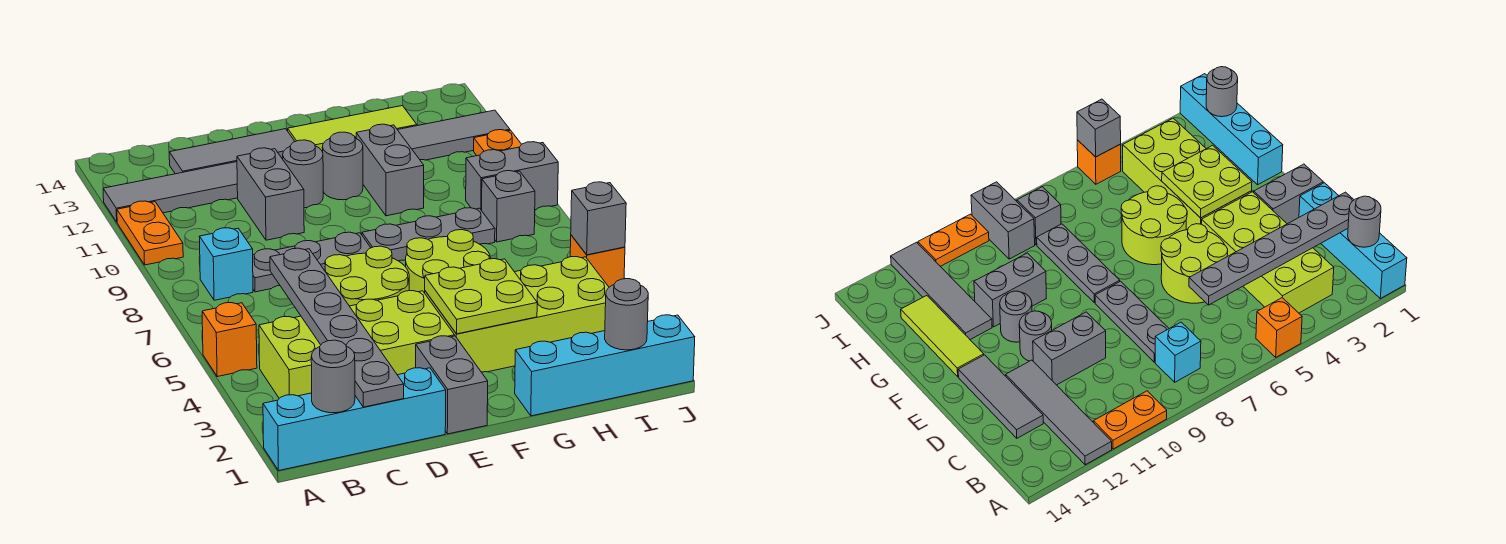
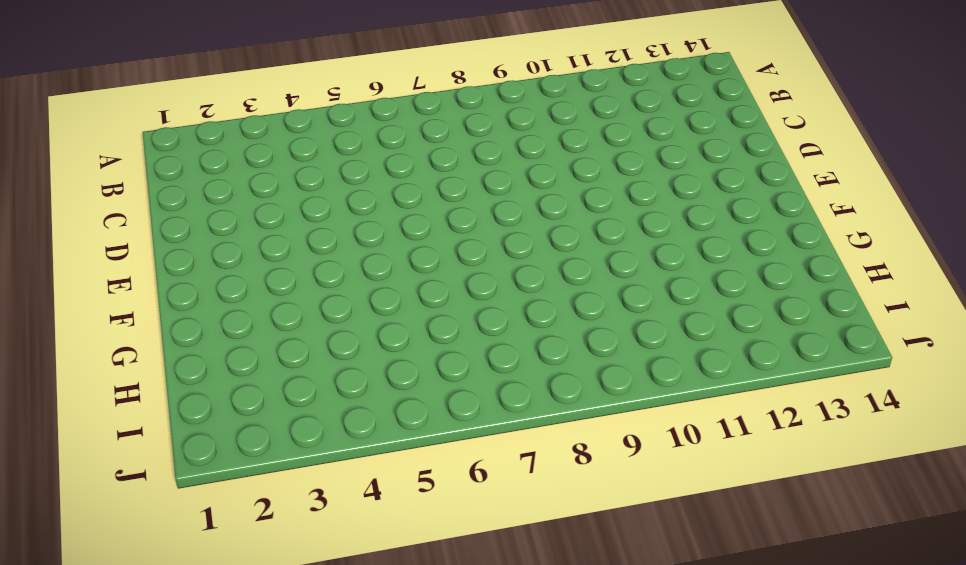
none -> cyan 1x4 brick [263,368,446,471]
none -> orange 1x1 brick [202,303,257,377]
none -> orange 1x2 plate [117,201,183,265]

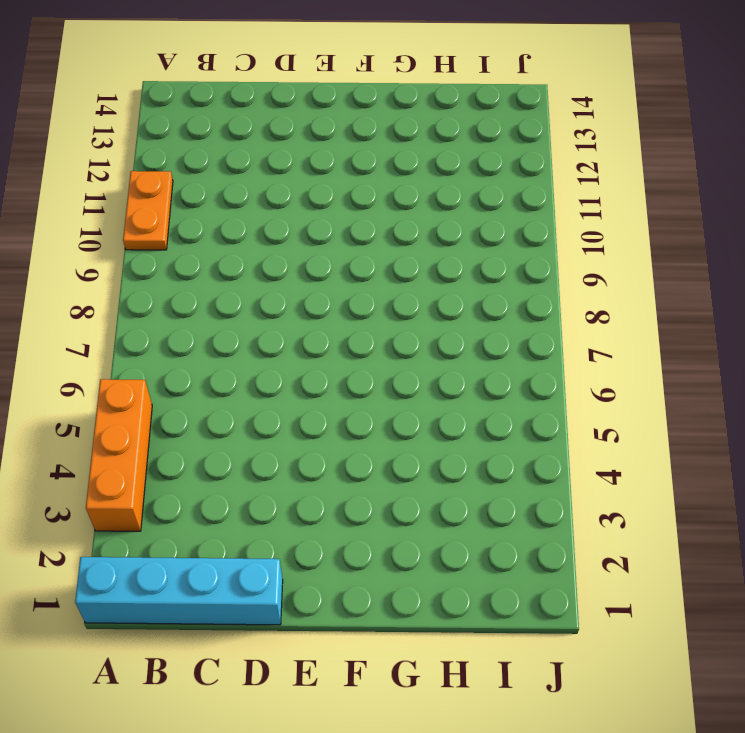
orange 1x3 brick [86,379,152,531] -> orange 1x1 brick [202,303,257,377]
none -> grey 1x4 tile [103,162,238,222]
none -> lime 2x4 brick [259,291,454,398]
none -> cyan 1x1 brick [199,228,253,300]

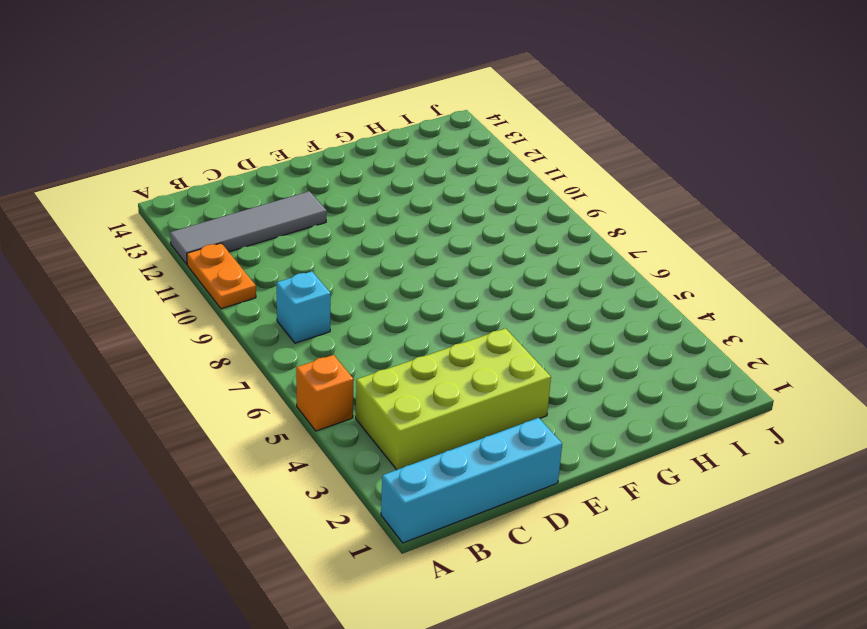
none -> grey 1x3 plate [253,232,371,292]
none -> grey 1x3 tile [169,129,295,174]
none -> lime 2x2 round brick [325,246,409,306]

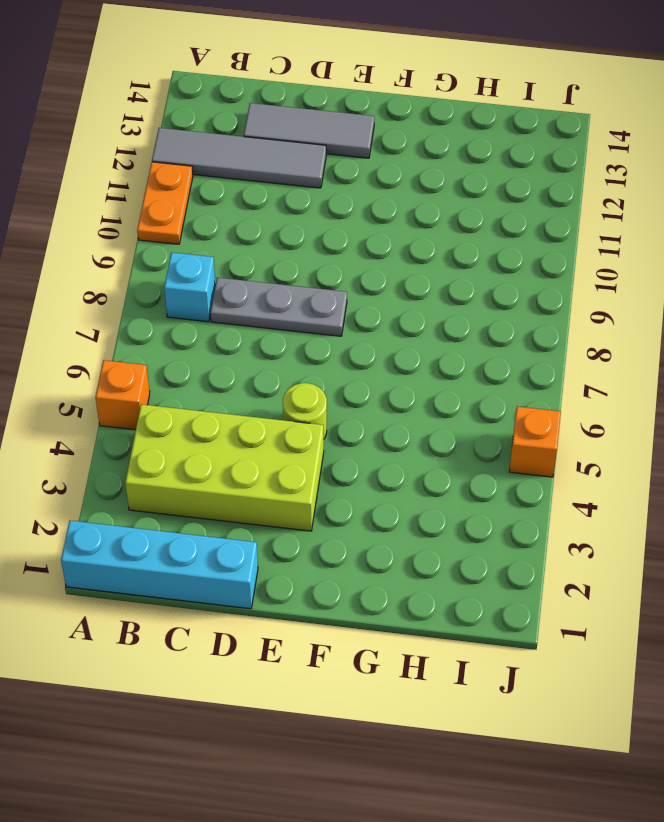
lime 1x1 round brick [283,383,327,439] -> lime 2x2 round brick [325,246,409,306]
none -> grey 1x2 brick [237,148,304,240]
none -> grey 1x2 brick [416,336,488,434]
none -> grey 1x1 round brick [283,140,323,208]

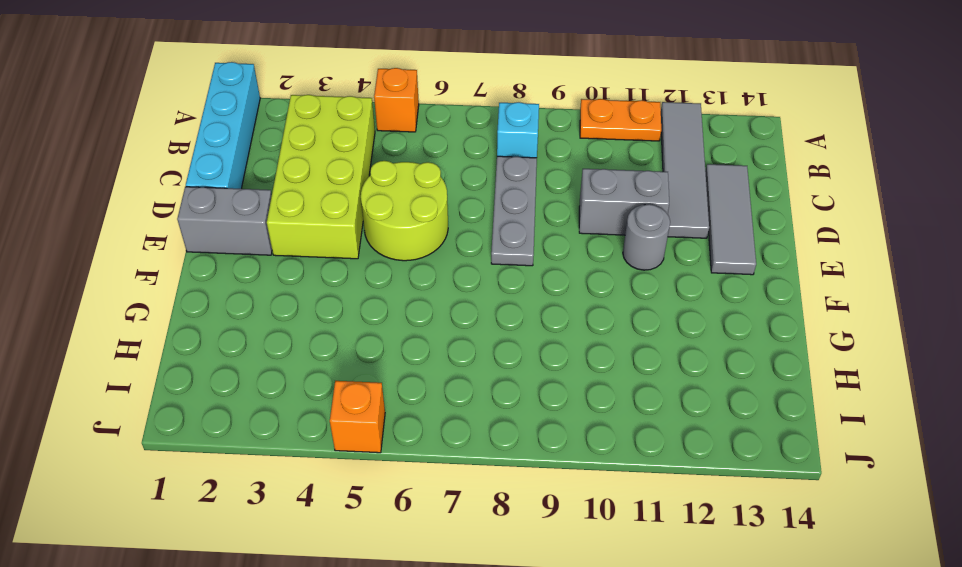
none -> lime 2x4 brick [425,257,609,372]
none -> lime 2x2 round brick [406,230,491,293]
none -> grey 1x3 plate [362,208,495,261]

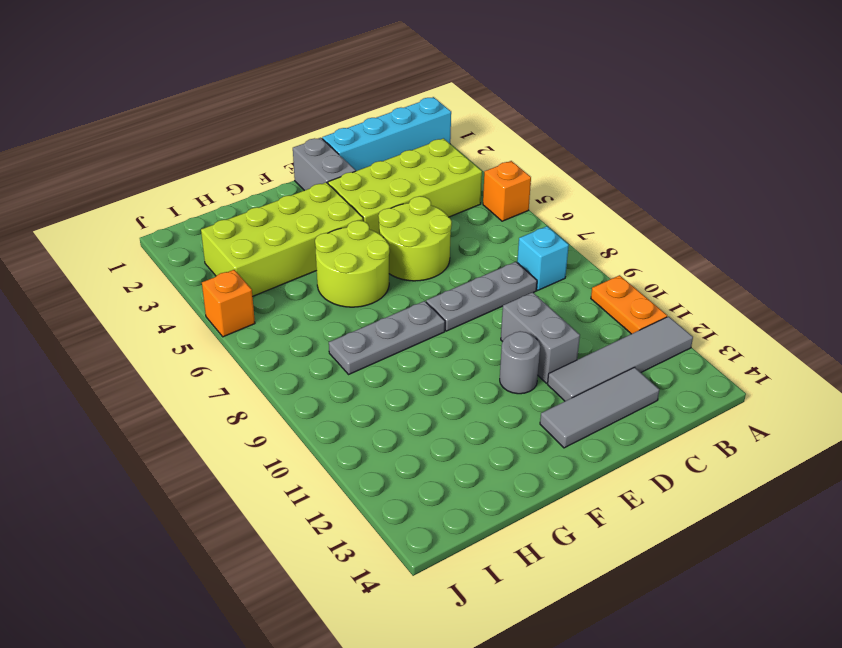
none -> grey 1x1 round brick [322,132,363,200]
none -> lime 1x3 tile [288,106,417,152]
none -> cyan 1x4 brick [515,315,695,416]

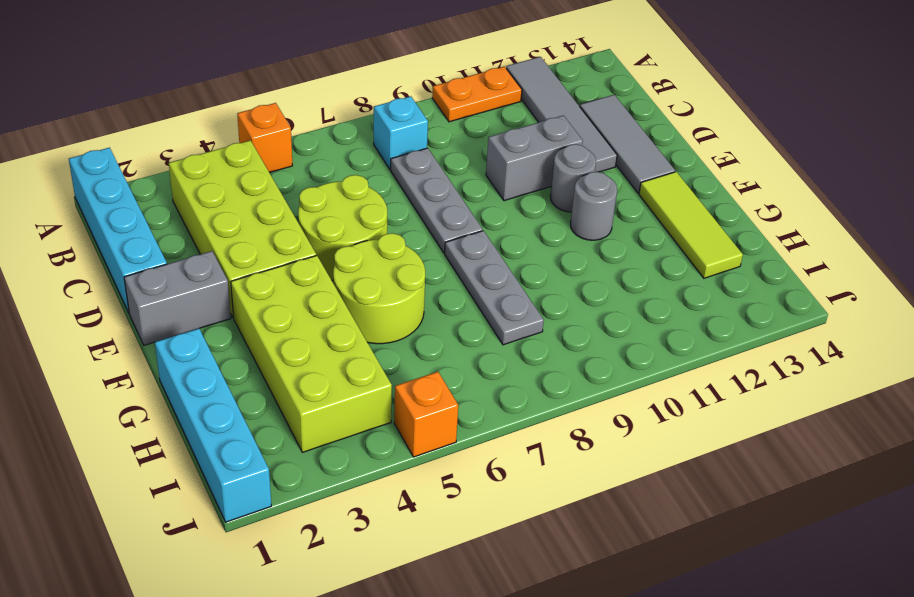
none -> grey 1x2 brick [356,124,424,216]
none -> grey 1x4 tile [398,110,510,160]
none -> grey 1x1 brick [482,171,535,242]

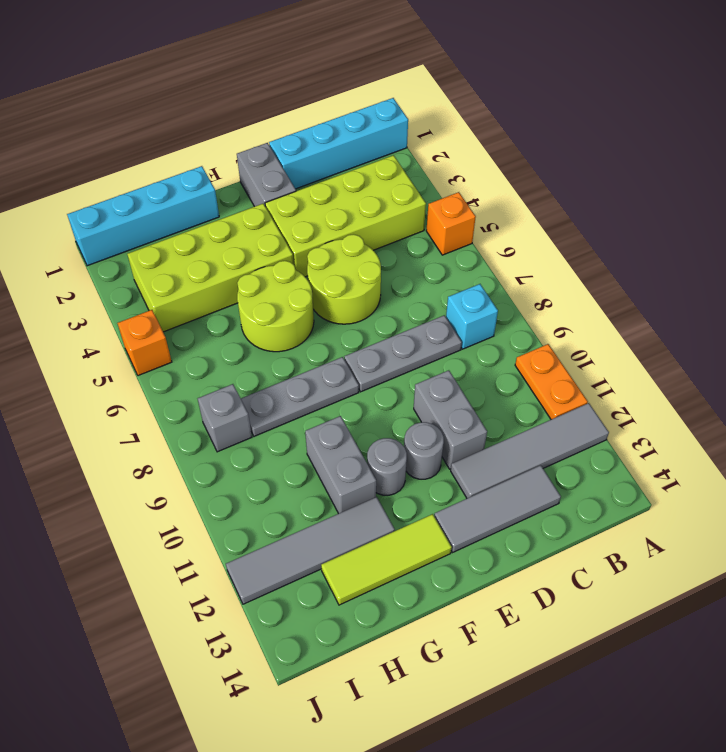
none -> grey 1x2 brick [466,142,558,211]
none -> orange 1x2 plate [474,130,522,156]
none -> grey 1x1 round brick [311,340,355,413]

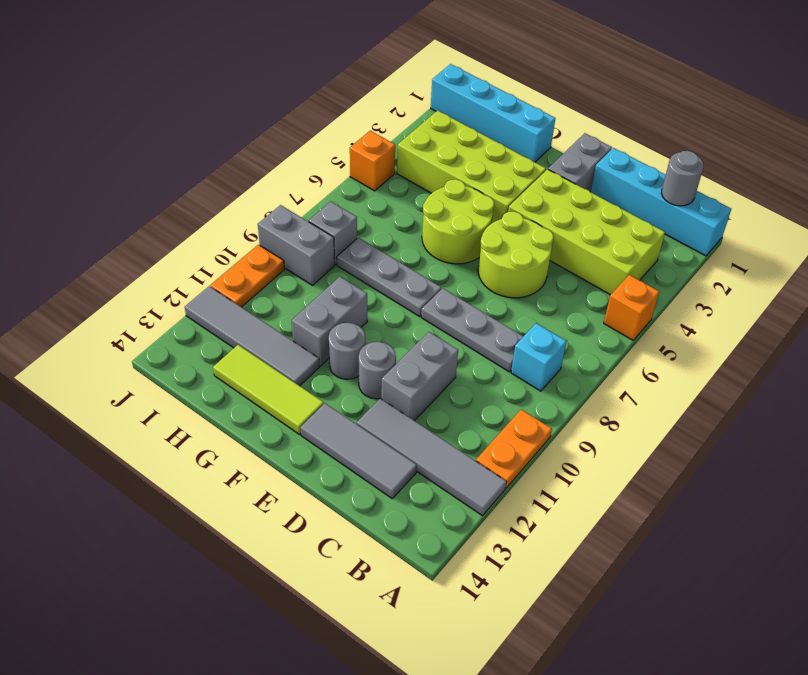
none -> grey 1x6 plate [270,248,404,407]
none -> lime 2x2 plate [425,259,537,334]
none -> grey 1x1 round brick [605,279,648,350]

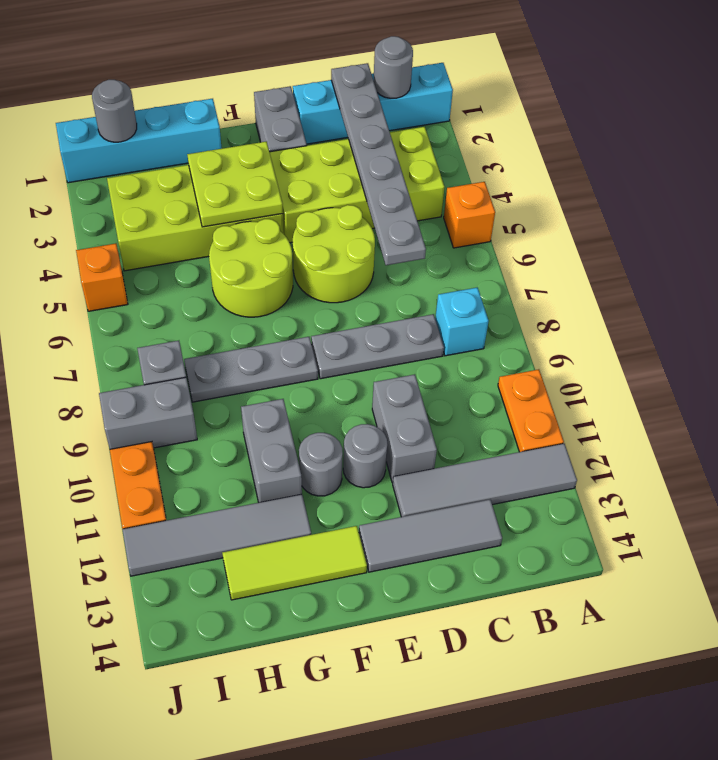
none -> grey 1x1 brick [571,182,626,255]

